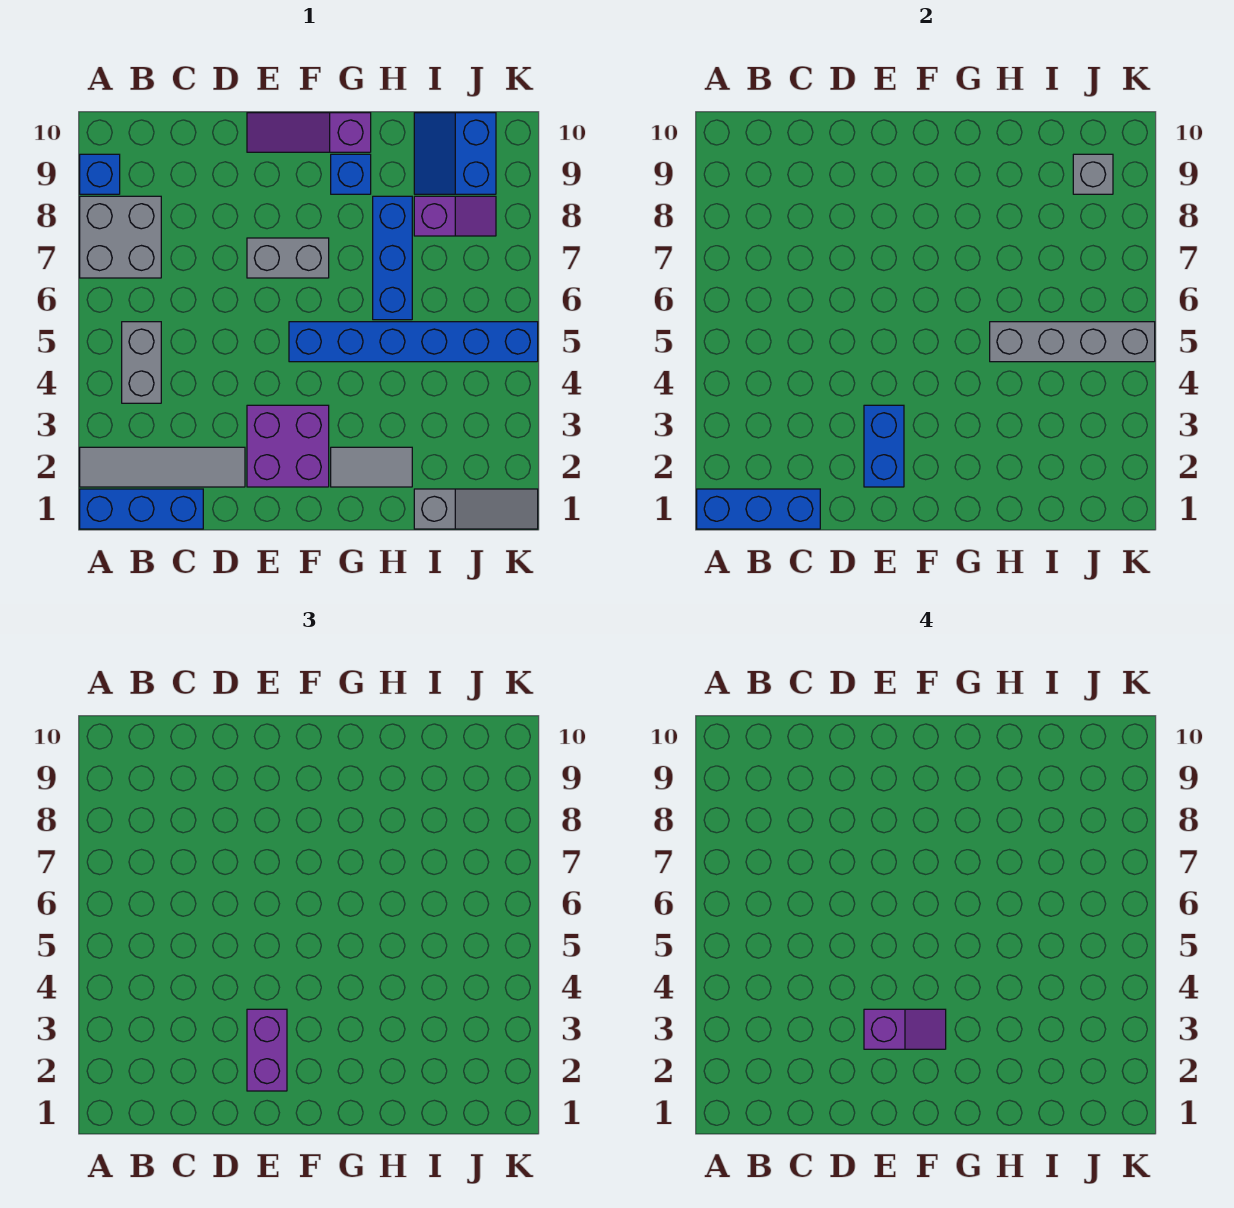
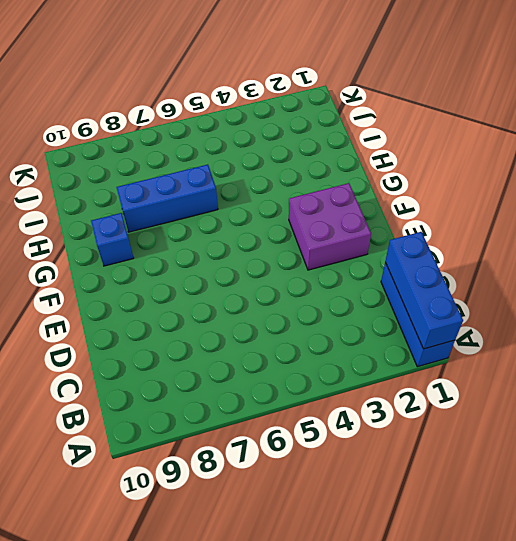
none -> grey 1x4 tile [80,447,245,487]
none -> grey 2x2 brick [80,196,161,278]
none -> blue 1x1 brick [80,154,120,194]

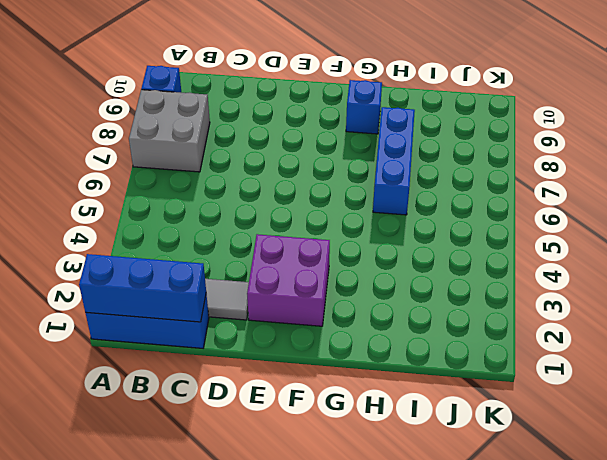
none -> grey 1x2 brick [122,322,161,403]
none -> grey 1x2 brick [247,238,329,278]
none -> purple 1x3 slope [247,113,371,152]

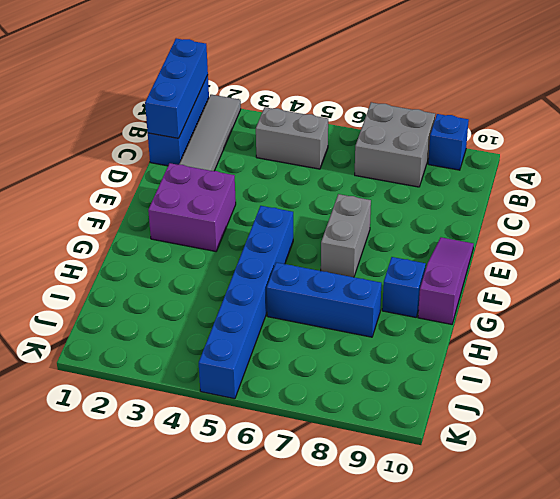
none -> grey 1x2 tile [331,447,412,487]
none -> grey 1x3 slope [414,489,538,529]
none -> purple 1x2 slope [414,196,496,236]

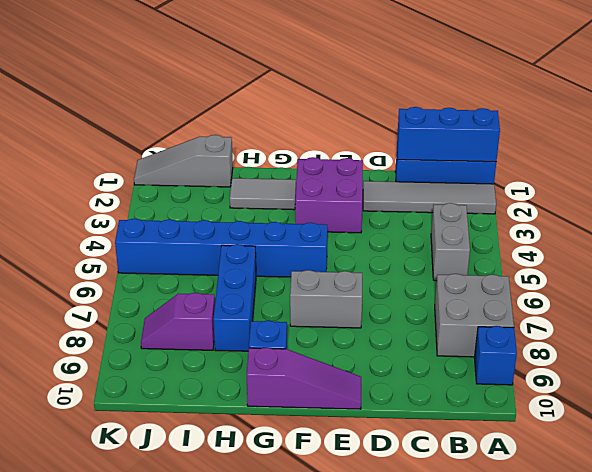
none -> blue 2x2 slope [414,113,496,194]
none -> blue 1x2 brick [864,405,904,487]
none -> grey 1x4 brick [990,322,1155,362]

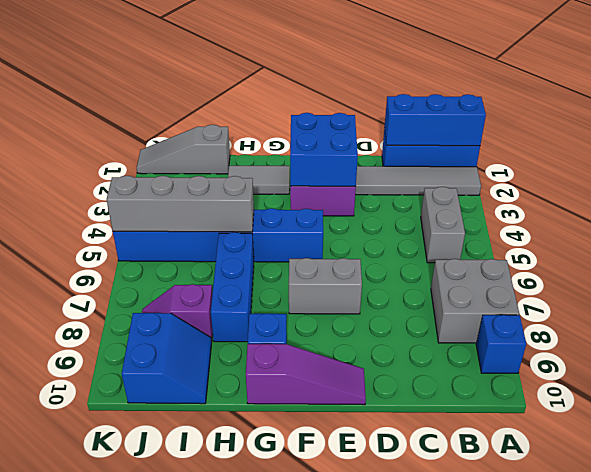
blue 2x2 brick [290,113,358,187] -> blue 1x2 brick [864,405,904,487]
none -> grey 1x1 brick [1073,154,1113,194]
none -> purple 1x2 brick [247,1009,287,1091]
none -> purple 1x2 slope [864,1009,946,1049]

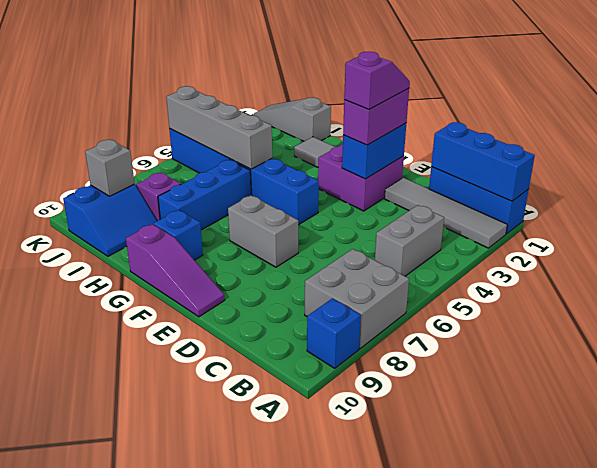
purple 1x2 slope [344,52,410,109] -> purple 1x2 slope turned to [864,1009,946,1049]

